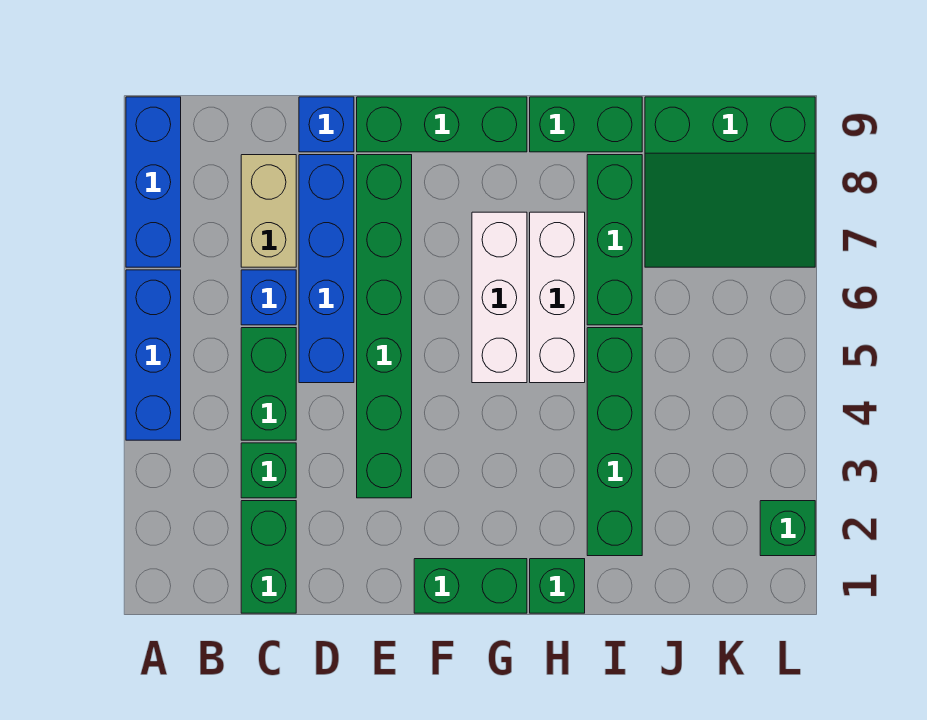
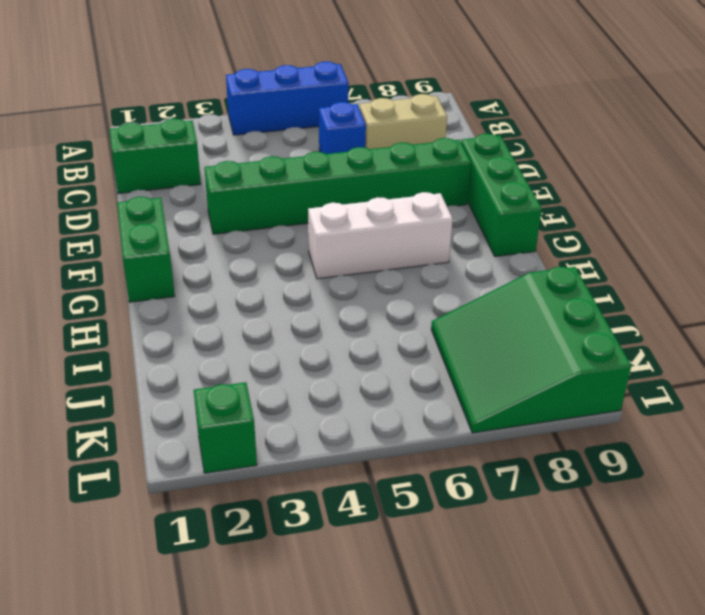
none -> blue 1x3 brick [126,97,181,267]
none -> green 1x1 brick [241,443,296,498]
none -> green 1x2 brick [241,328,296,440]

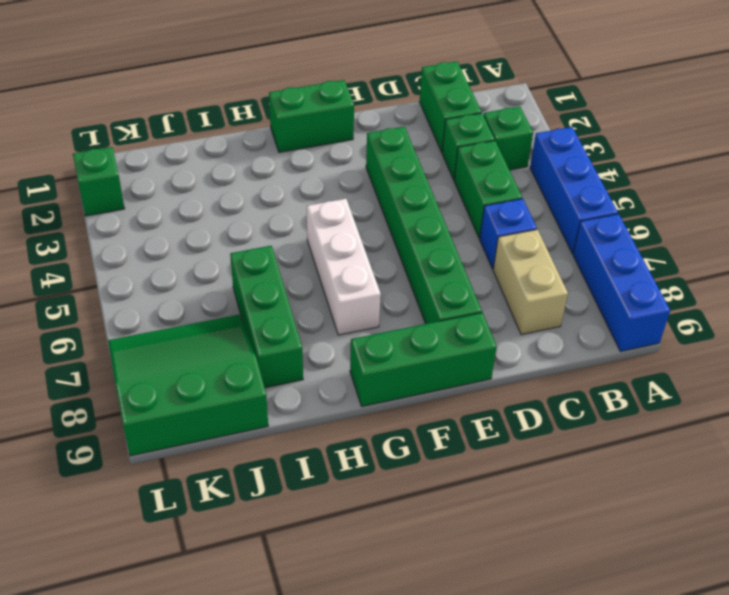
green 1x1 brick [484,107,533,170] -> green 1x1 brick moved to [530,559,585,613]
none -> blue 1x4 brick [299,155,354,383]
none -> blue 1x1 brick [299,97,354,152]
none -> white 1x3 brick [530,212,585,383]

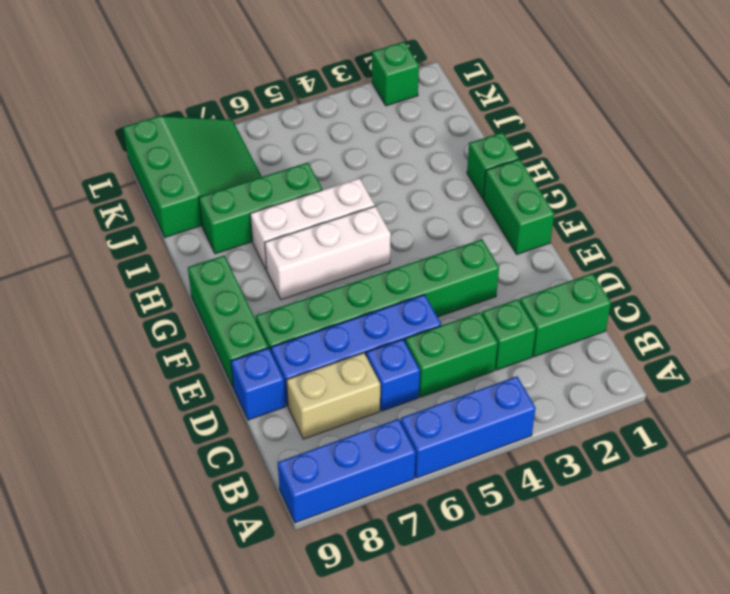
none -> green 1x2 brick [530,97,642,152]
none -> green 1x4 brick [587,328,642,556]

